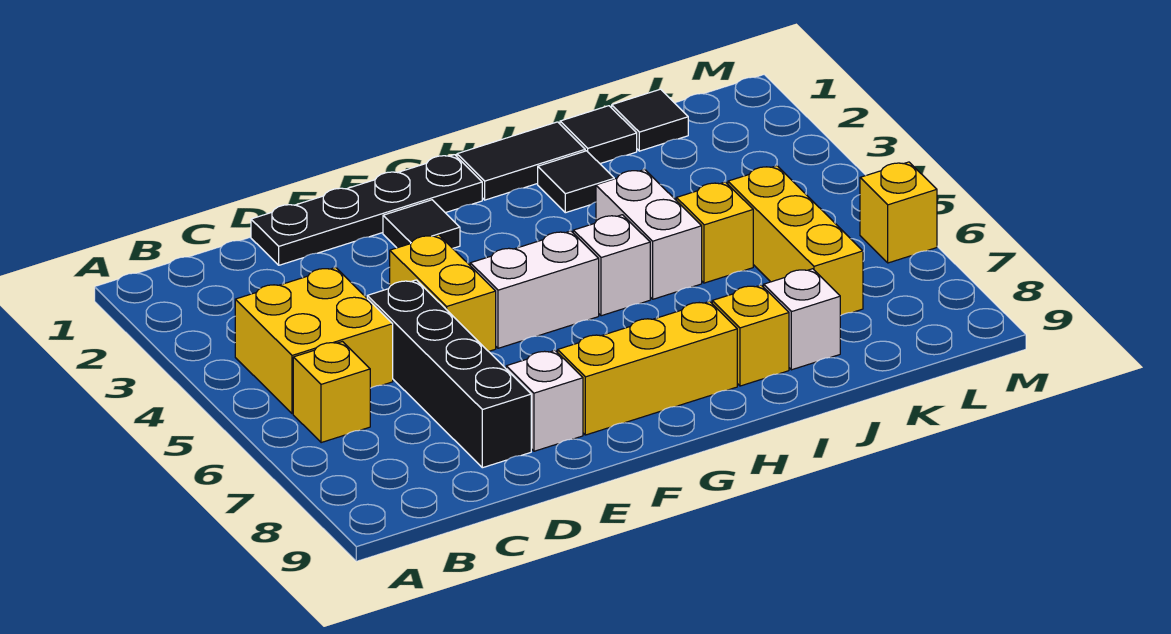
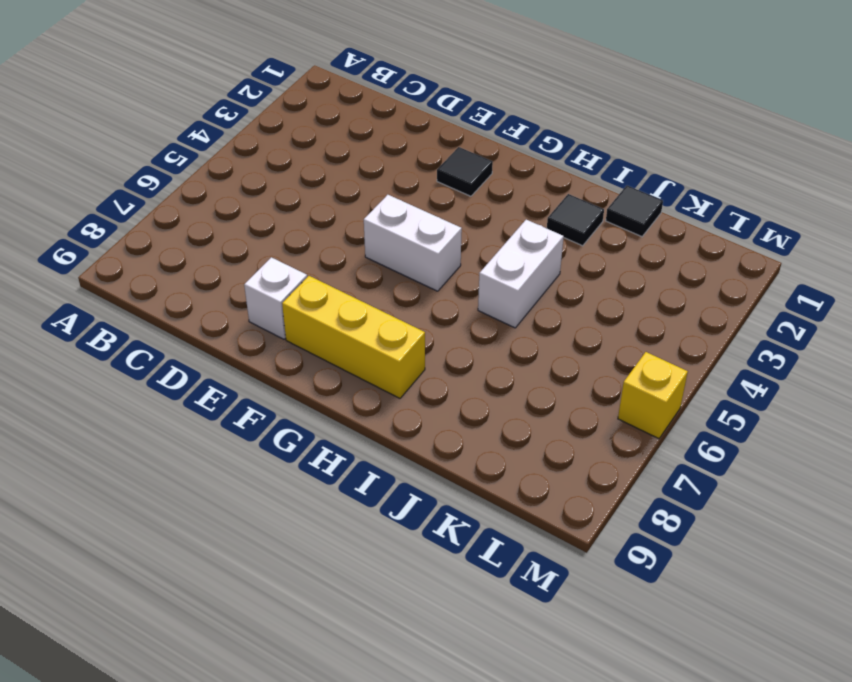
none -> yellow 2x2 brick [235,267,393,414]
none -> yellow 1x1 brick [293,342,370,443]
none -> black 1x4 plate [251,155,482,265]

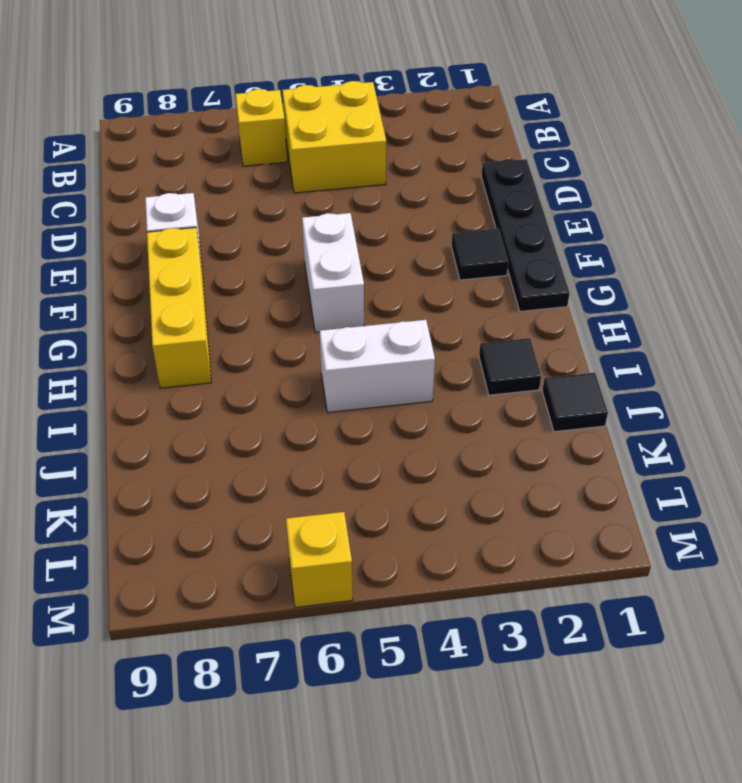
none -> black 1x4 brick [367,280,531,468]
none -> yellow 1x2 brick [390,235,496,351]
none -> black 1x2 tile [457,122,585,200]

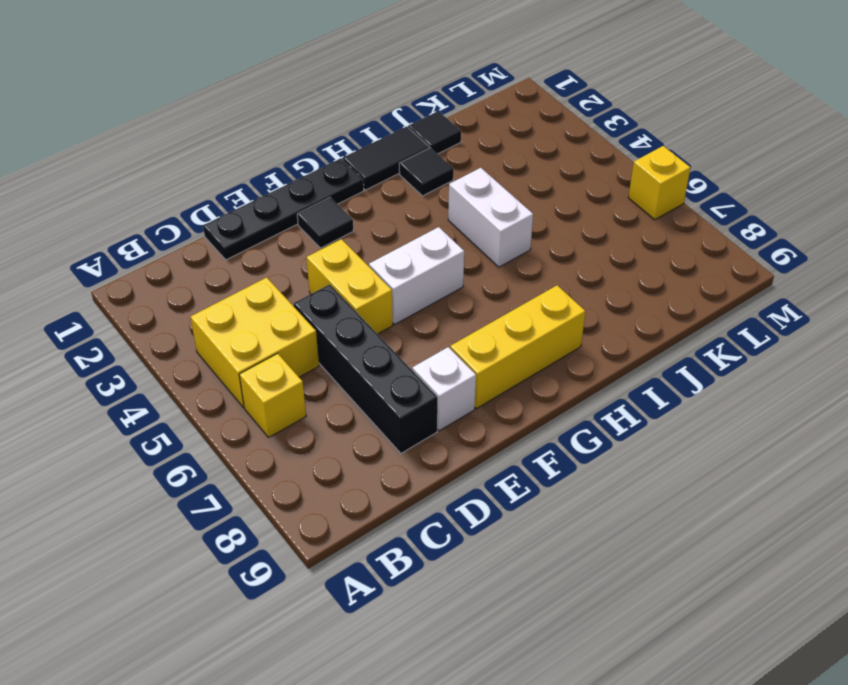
none -> white 1x1 brick [573,215,650,316]
none -> yellow 1x1 brick [712,285,789,386]
none -> yellow 1x1 brick [676,182,753,283]

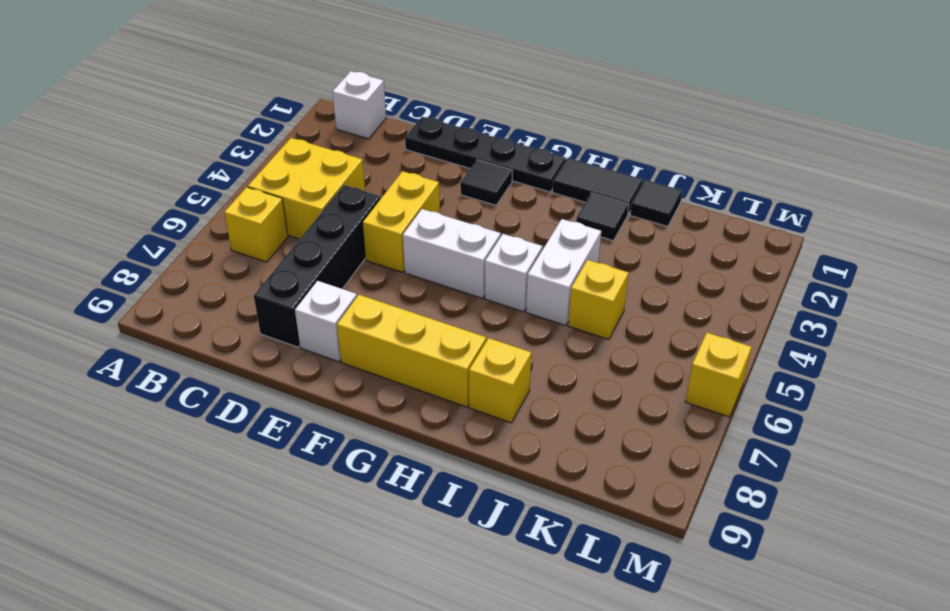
white 1x1 brick [333,71,386,139] -> white 1x1 brick moved to [764,269,840,370]
none -> black 1x1 tile [612,89,688,151]
none -> yellow 1x3 brick [728,166,863,316]

